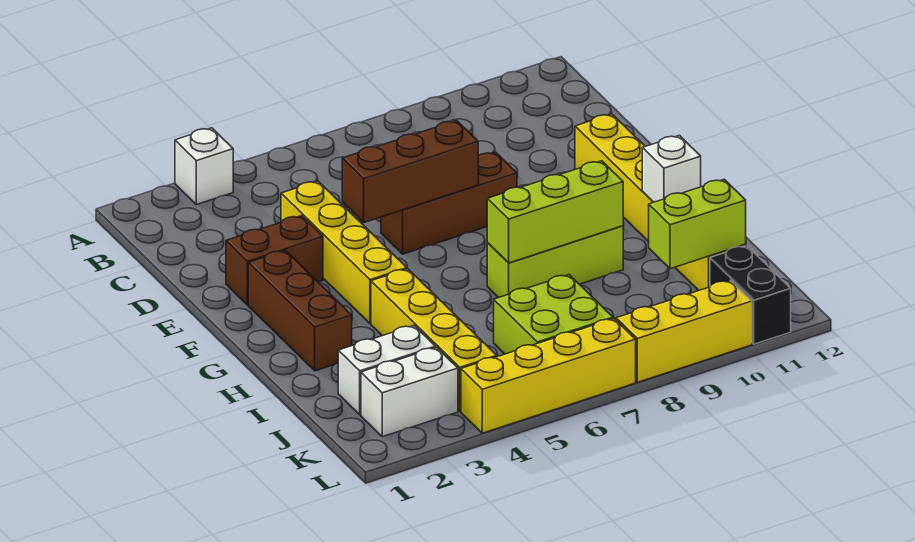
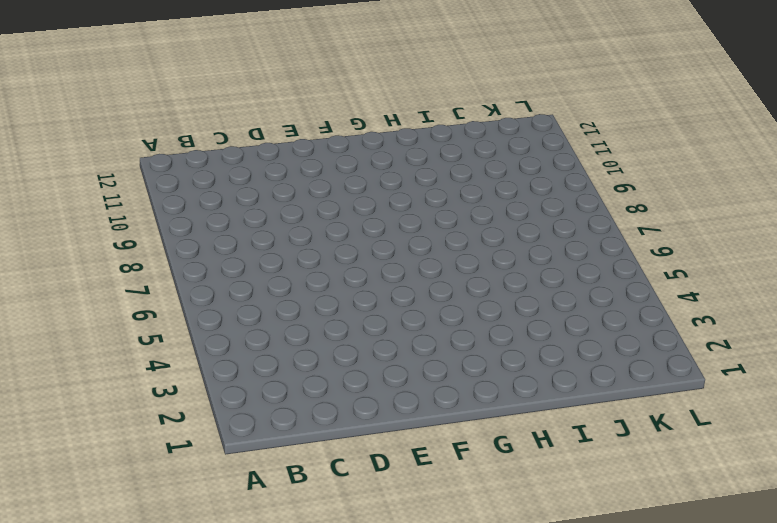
none -> white 1x1 brick [175,128,233,205]
none -> yellow 1x4 brick [281,181,407,323]
none -> brown 1x2 brick [226,216,323,305]

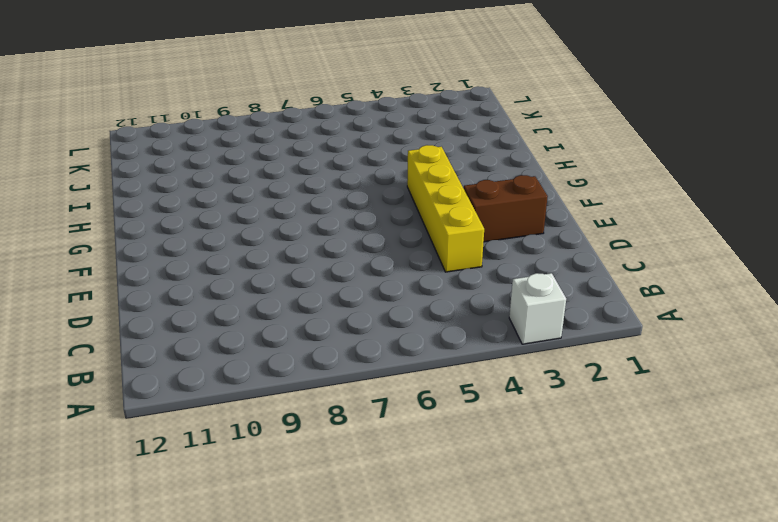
none -> brown 1x3 brick [381,152,517,254]
none -> yellow 1x6 brick [575,114,746,290]
none -> brown 1x3 brick [248,250,352,371]

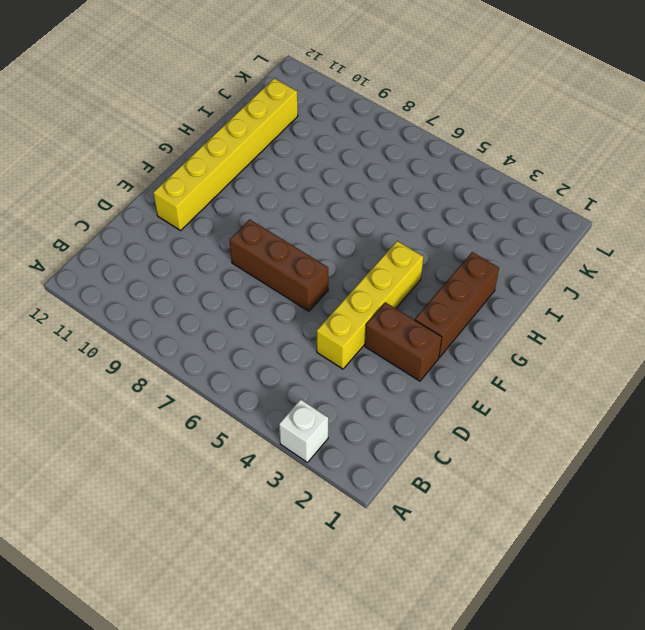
none -> yellow 1x4 brick [371,269,497,411]
none -> lime 1x3 brick [487,226,623,297]
none -> white 1x2 brick [338,326,435,415]

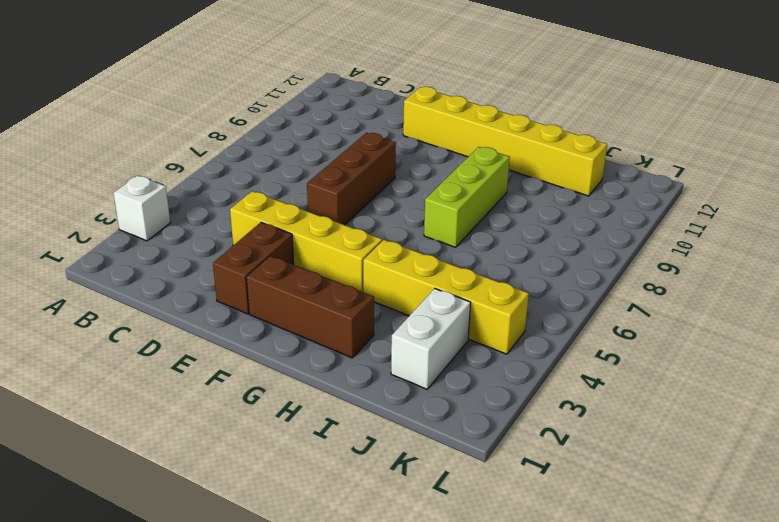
none -> lime 2x2 brick [494,275,613,354]
none -> white 1x2 brick [361,347,458,437]
none -> black 1x2 brick [710,246,791,344]

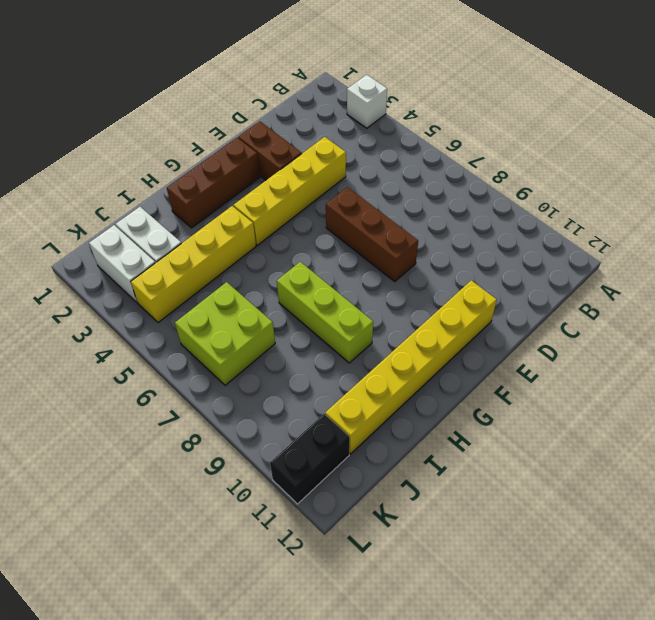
none -> yellow 1x4 brick [461,319,636,433]
none -> yellow 1x3 brick [616,280,752,382]
none -> brown 1x3 brick [342,121,478,222]

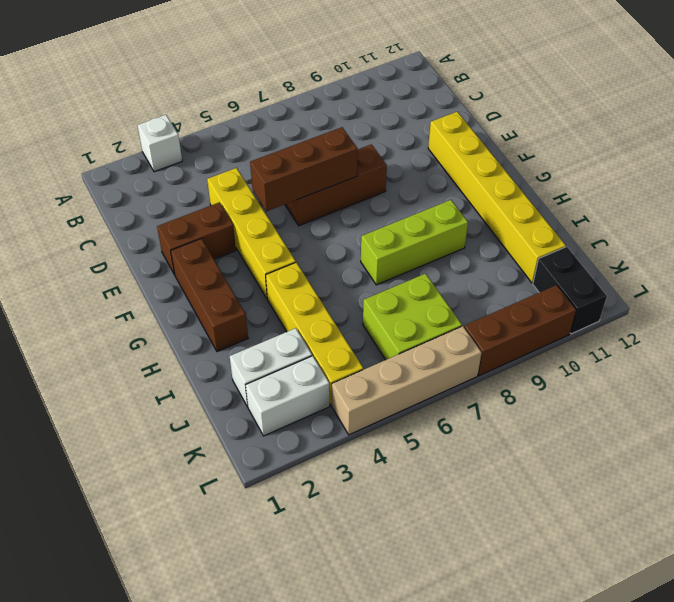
tan 1x4 brick [332,326,482,435] -> yellow 1x4 brick [461,319,636,433]
brown 1x3 brick [464,285,576,376] -> yellow 1x3 brick [616,280,752,382]
none -> lime 1x3 brick [487,161,623,263]
none -> white 1x1 brick [642,135,701,202]
none -> lime 1x2 brick [649,179,746,269]

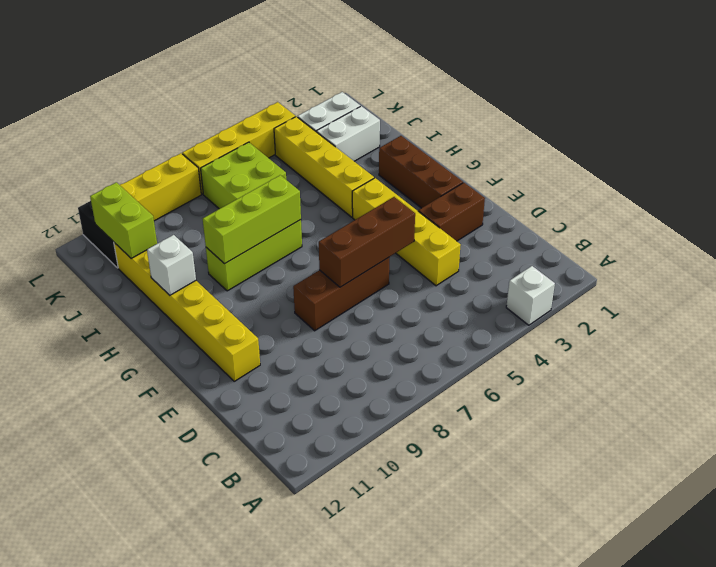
lime 1x2 brick [90,182,157,259] -> lime 1x2 brick turned to [649,179,746,269]

